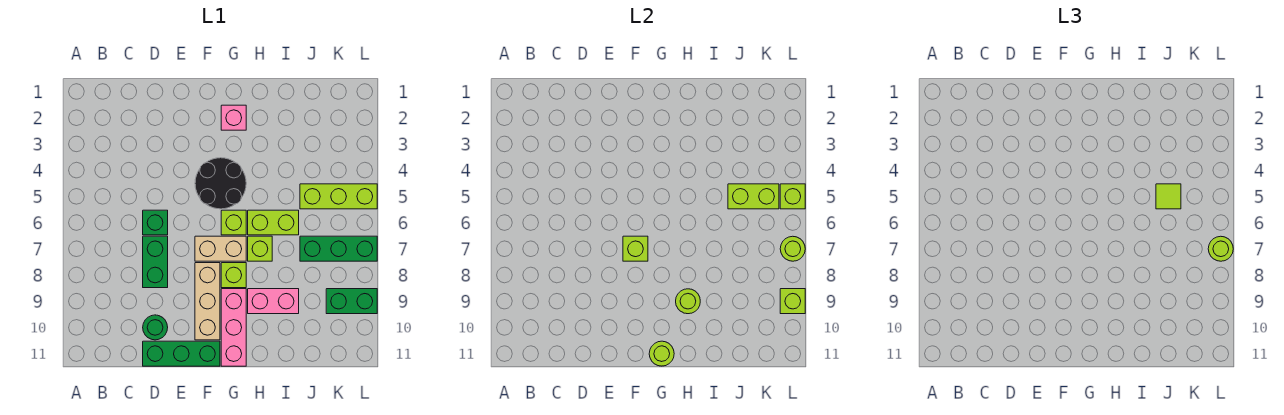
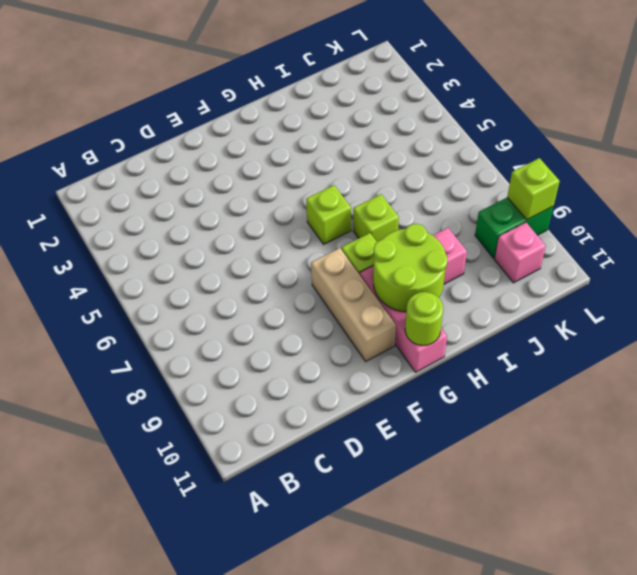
lime 2x2 round brick [373,224,448,312] -> lime 1x1 round brick [676,289,700,314]
pink 1x1 brick [494,222,546,283] -> pink 1x1 brick moved to [221,105,246,130]
none -> green 1x1 brick [143,210,168,235]
none -> green 1x2 brick [143,236,168,288]
none -> green 1x1 round brick [143,315,168,340]

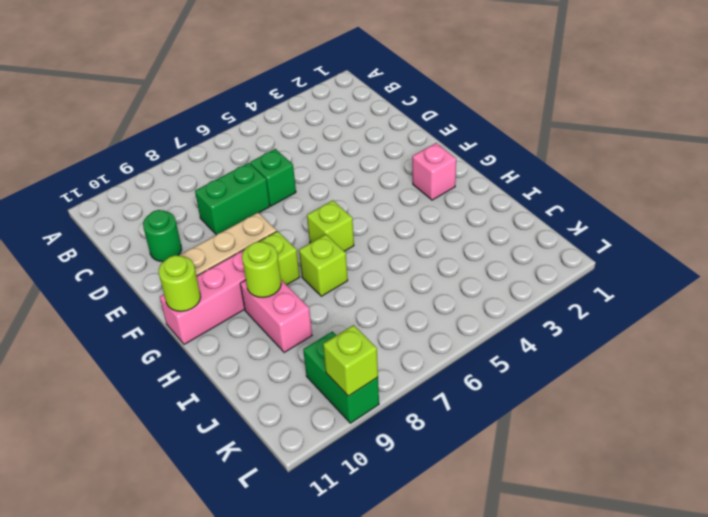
none -> green 1x3 brick [143,341,220,366]
none -> black 2x2 round brick [195,158,246,209]
none -> tan 1x2 brick [195,236,246,261]

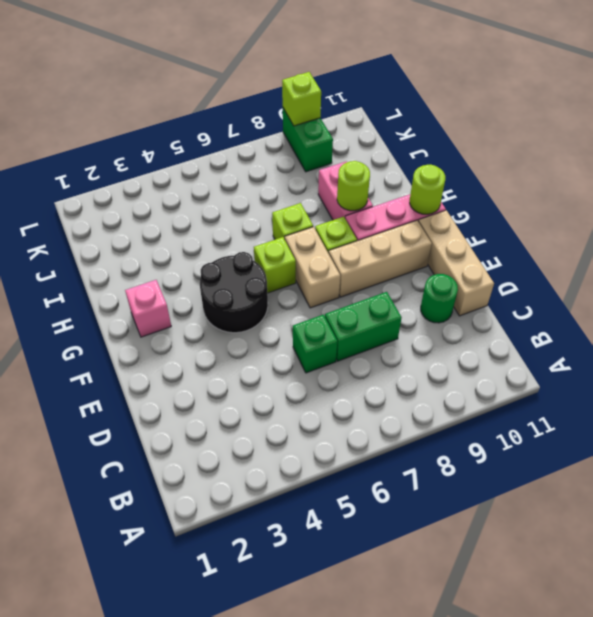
tan 1x3 brick [418,210,494,316] -> green 1x3 brick [143,341,220,366]
none -> lime 1x2 brick [248,210,299,235]
none -> lime 1x3 brick [300,184,377,209]
none -> green 1x3 brick [300,236,377,261]

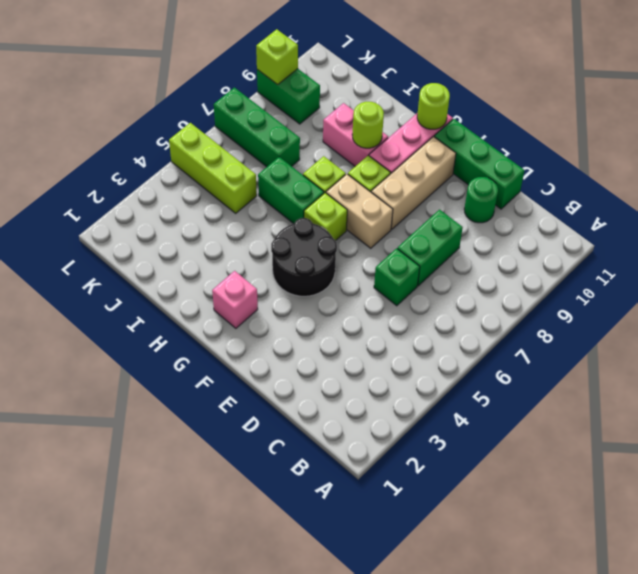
green 1x2 brick [258,157,324,224] -> lime 1x2 brick [248,210,299,235]
none -> lime 1x1 brick [623,236,648,261]
none -> lime 1x2 brick [728,184,779,209]
none -> lime 1x1 brick [780,184,805,209]

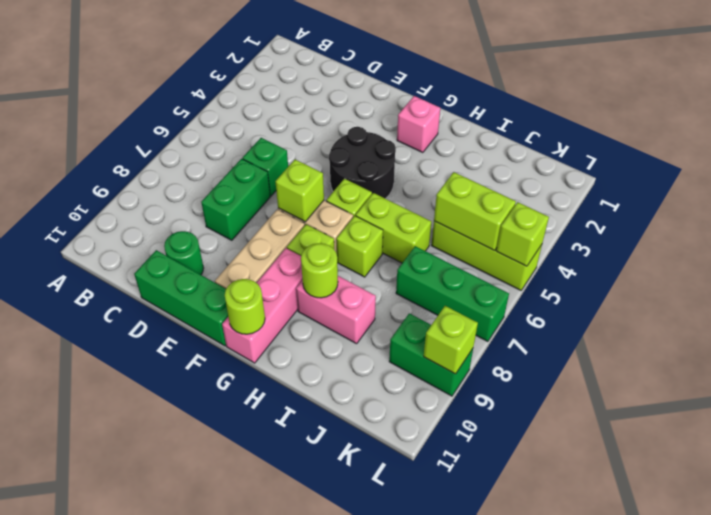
none -> lime 1x1 round brick [780,236,805,261]
none -> lime 1x1 tile [1156,184,1181,209]
none -> lime 1x1 round brick [1208,236,1233,261]

